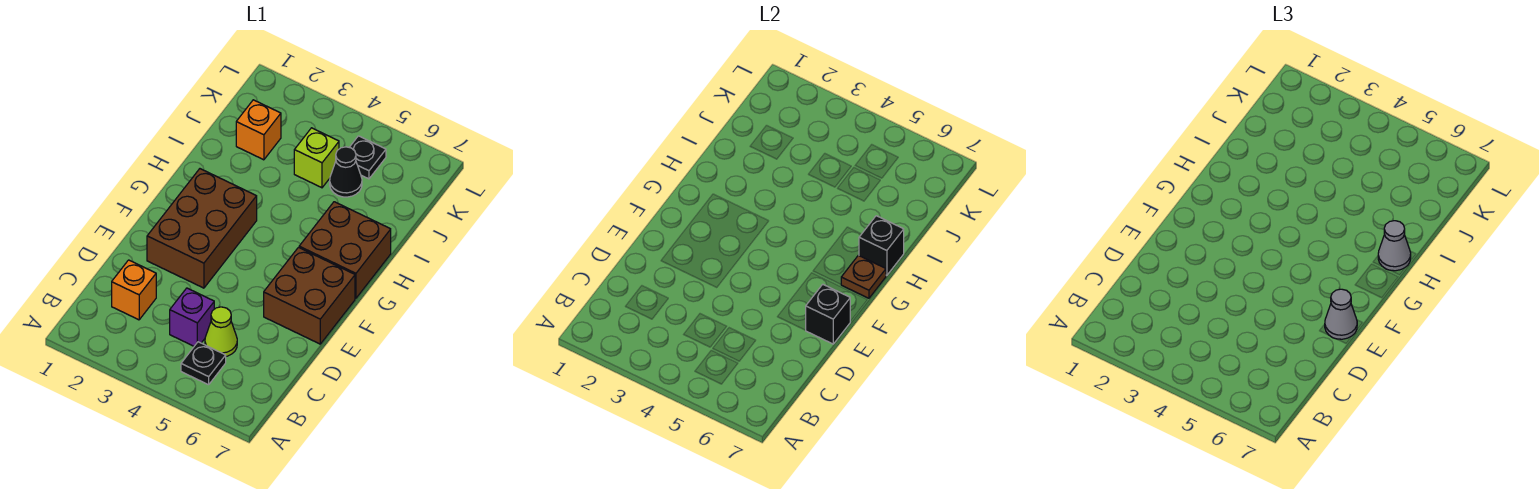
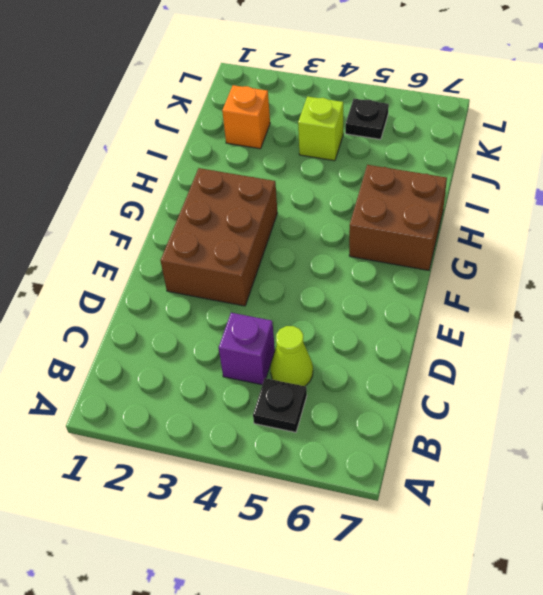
none -> orange 1x1 brick [112,260,156,320]
none -> brown 2x2 brick [264,247,355,344]
none -> black 1x1 cone [330,147,362,197]

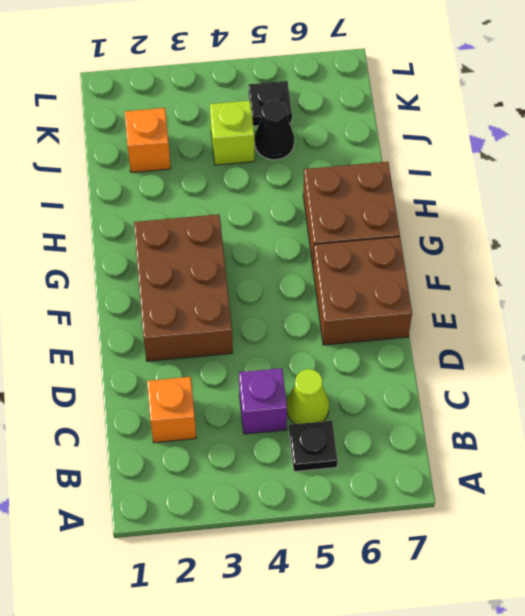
none -> black 1x1 brick [806,284,850,344]
none -> brown 1x1 plate [841,255,886,298]
none -> black 1x1 brick [859,216,904,276]

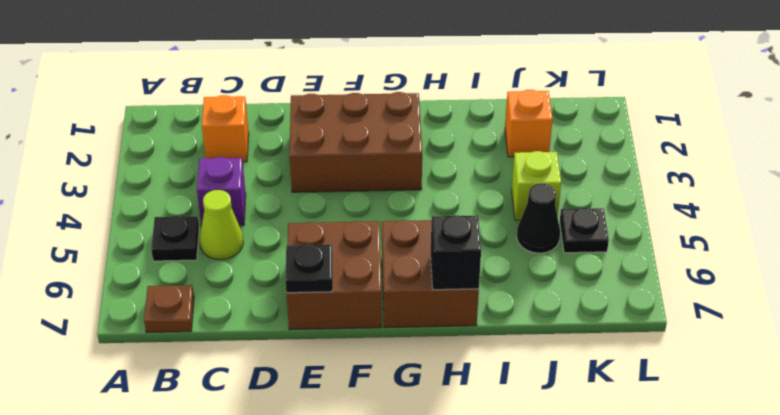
brown 1x1 plate [144,285,194,333] -> brown 1x1 plate moved to [841,255,886,298]
black 1x1 plate [285,245,333,293] -> black 1x1 brick [806,284,850,344]
none -> grey 1x1 cone [1325,289,1357,339]
none -> grey 1x1 cone [1378,221,1411,271]

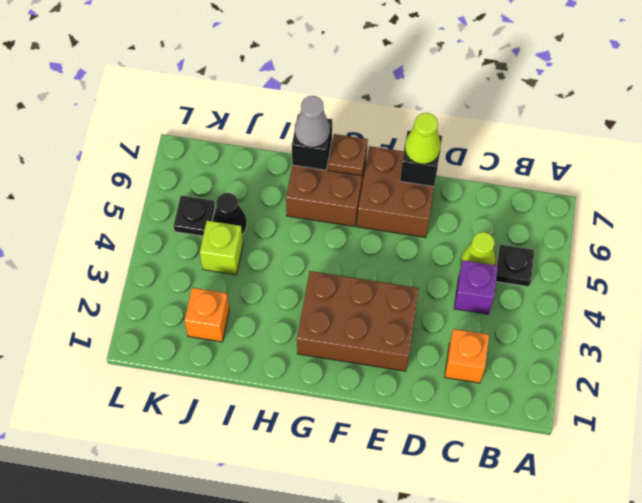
lime 1x1 cone [405,113,441,164] -> grey 1x1 cone [1325,289,1357,339]

